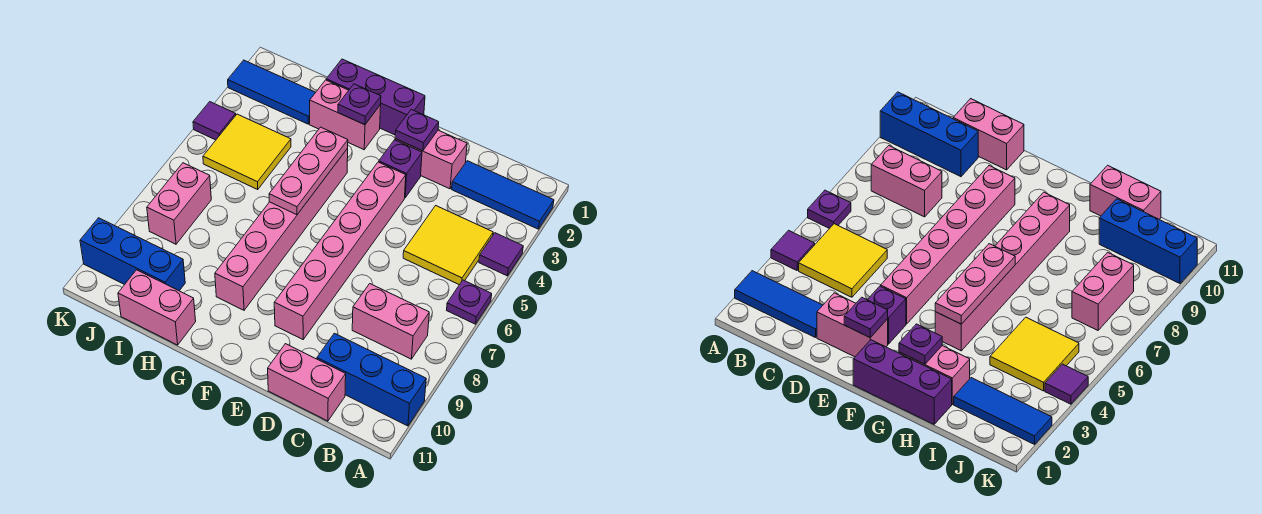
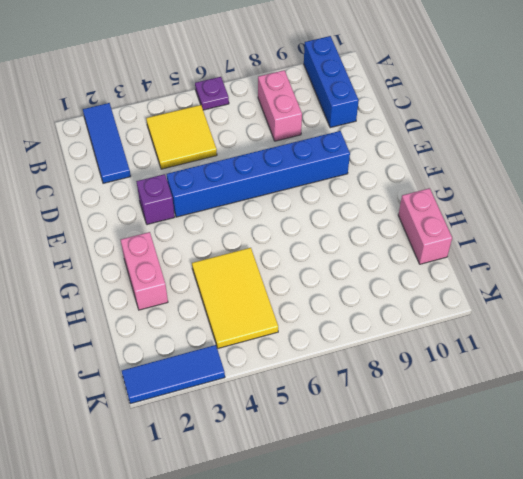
blue 1x6 brick [167,131,350,217] -> pink 1x6 brick [274,162,406,339]
yellow 2x3 tile [192,248,278,348] -> yellow 2x2 tile [203,114,291,189]
blue 1x3 tile [122,345,225,404] -> blue 1x3 tile turned to [228,60,316,124]
none -> purple 1x1 tile [479,233,523,276]
none -> pink 1x2 brick [268,344,346,421]
none -> pink 1x2 brick [395,130,467,189]

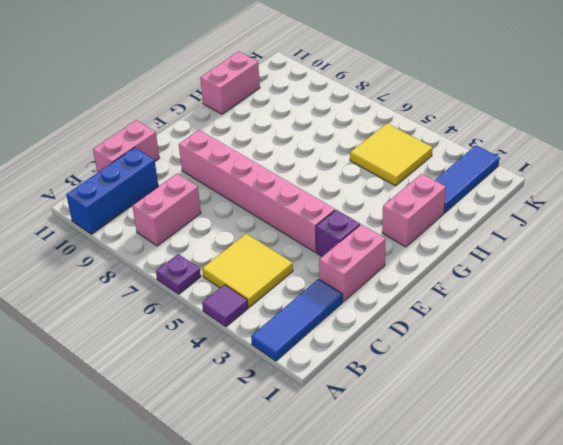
none -> purple 1x3 brick [326,59,425,135]
none -> pink 1x6 brick [215,148,348,310]
none -> blue 1x3 brick [80,218,185,291]

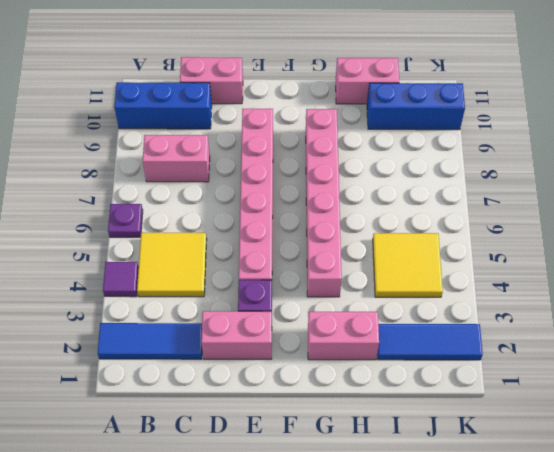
none -> purple 1x3 brick [326,59,425,135]
none -> pink 1x2 brick [147,163,211,244]
none -> purple 1x1 tile [193,102,236,140]

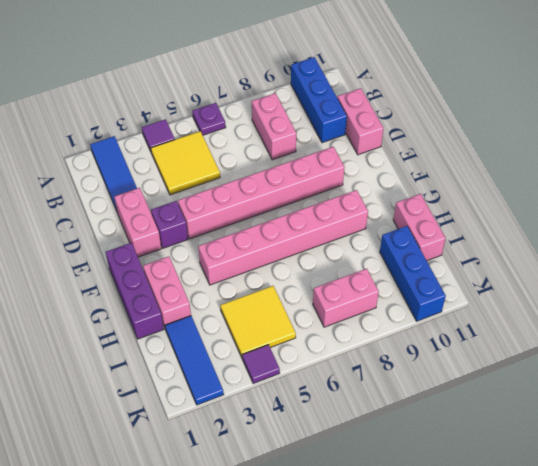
none -> purple 1x1 plate [395,109,439,151]
none -> purple 1x1 plate [338,84,381,125]
none -> pink 1x3 plate [269,127,348,215]

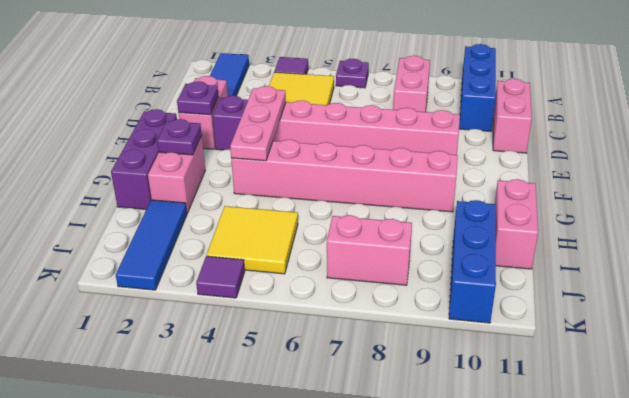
pink 1x3 plate [230,86,286,161] -> pink 1x3 plate turned to [269,127,348,215]

